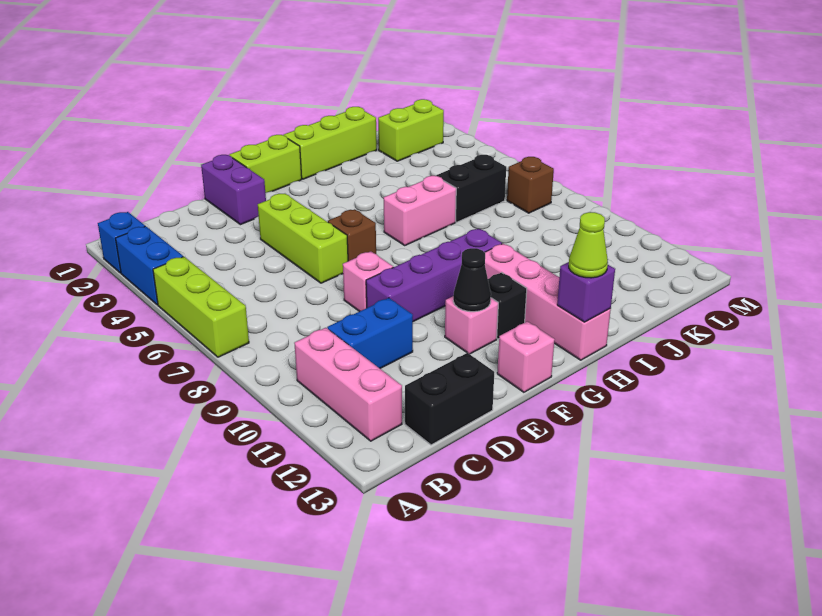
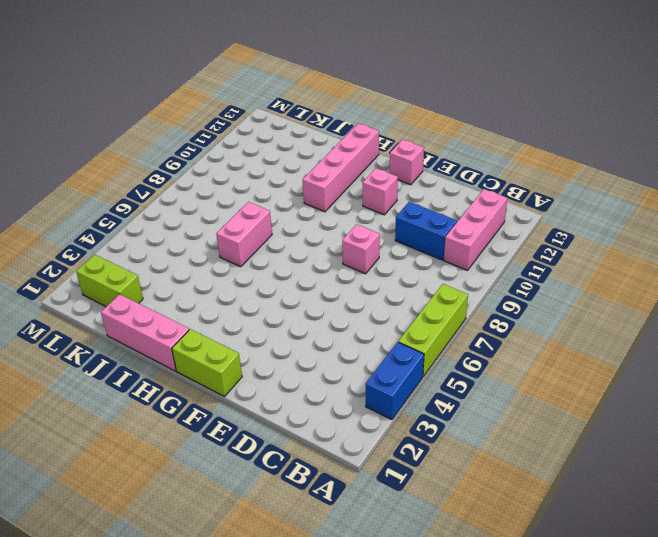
pink 1x3 brick [101,294,189,371] -> lime 1x3 brick [284,107,377,179]
pink 1x2 brick [216,202,272,267] -> pink 1x2 brick turned to [384,176,456,245]
none -> blue 1x1 brick [98,212,145,273]
none -> black 1x2 brick [405,353,494,445]
none -> purple 1x2 brick [201,155,266,225]

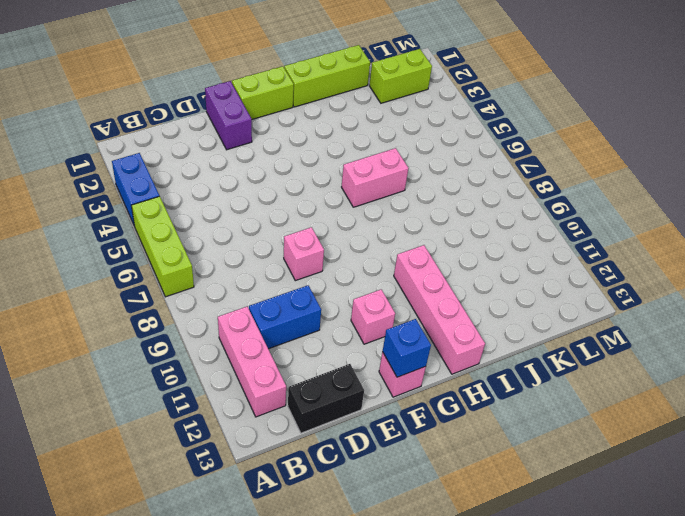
blue 1x1 brick [383,319,431,377] -> blue 1x1 brick moved to [98,212,145,273]
none -> lime 1x3 brick [258,194,348,283]
none -> purple 1x4 brick [366,229,502,322]
none -> brown 1x1 brick [328,209,376,261]

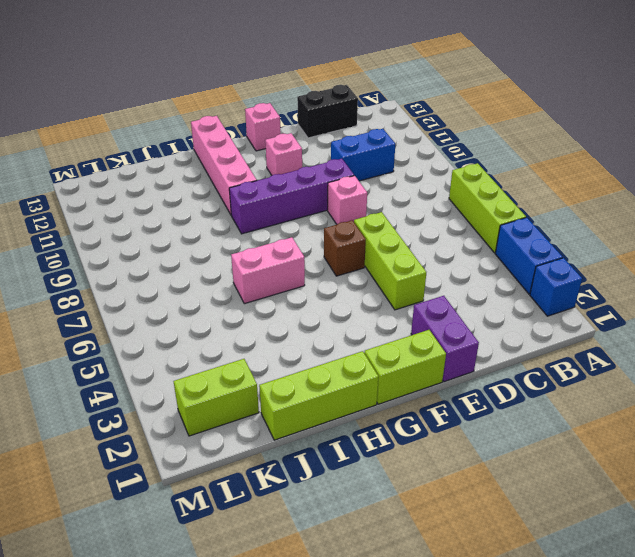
none -> pink 1x3 brick [294,328,402,441]
none -> black 1x1 brick [488,273,527,339]
none -> black 1x2 brick [436,155,506,222]

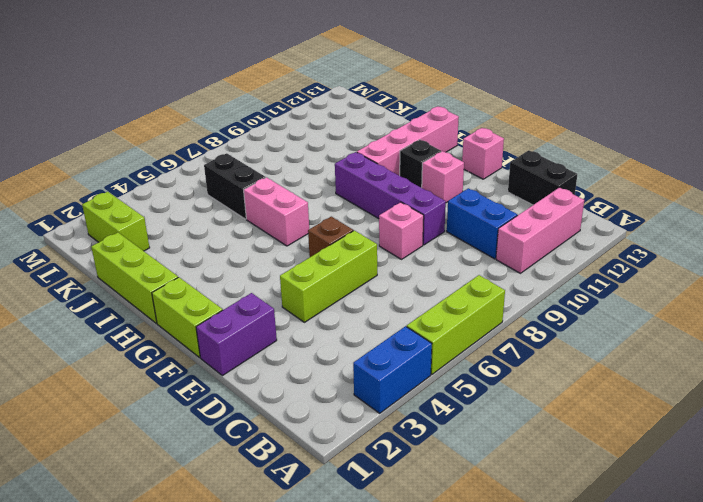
none -> blue 1x1 brick [98,212,145,273]
none -> brown 1x1 brick [507,157,554,213]
none -> black 1x1 cone [453,248,491,312]

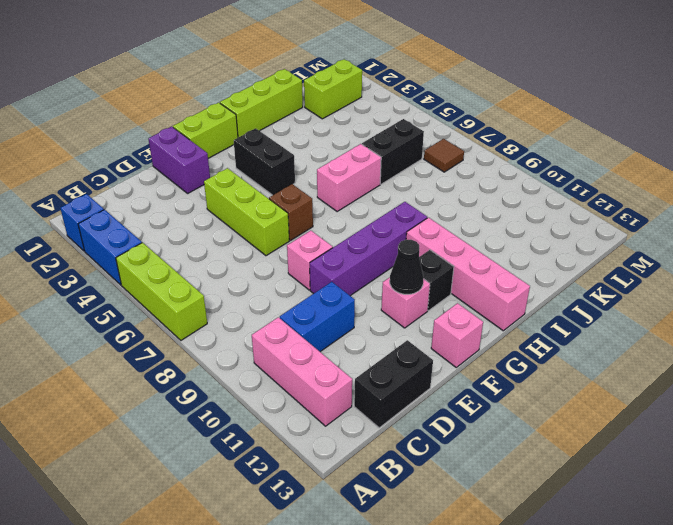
black 1x2 brick [234,128,295,195] -> none
brown 1x1 tile [424,139,464,172] -> brown 1x1 brick [507,157,554,213]
none -> purple 1x1 brick [557,262,615,322]
none -> lime 1x1 cone [569,212,608,278]

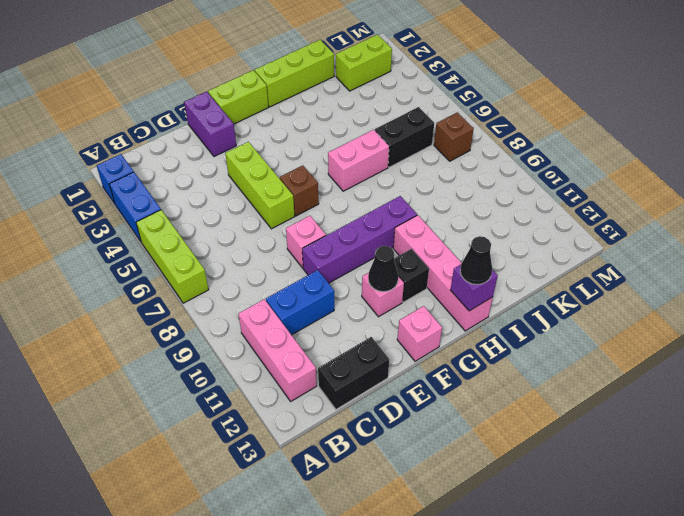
black 1x1 cone [460,236,492,285] -> lime 1x1 cone [569,212,608,278]

